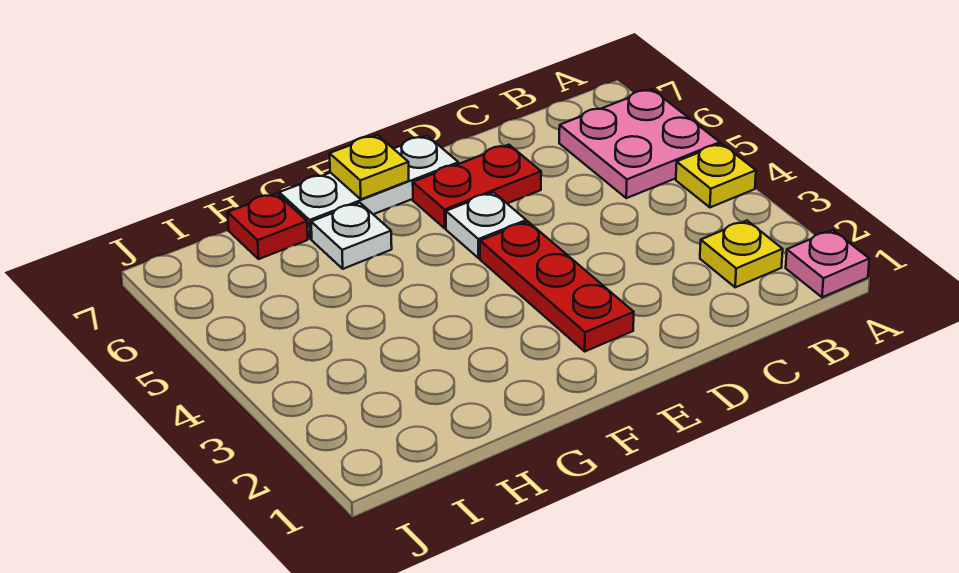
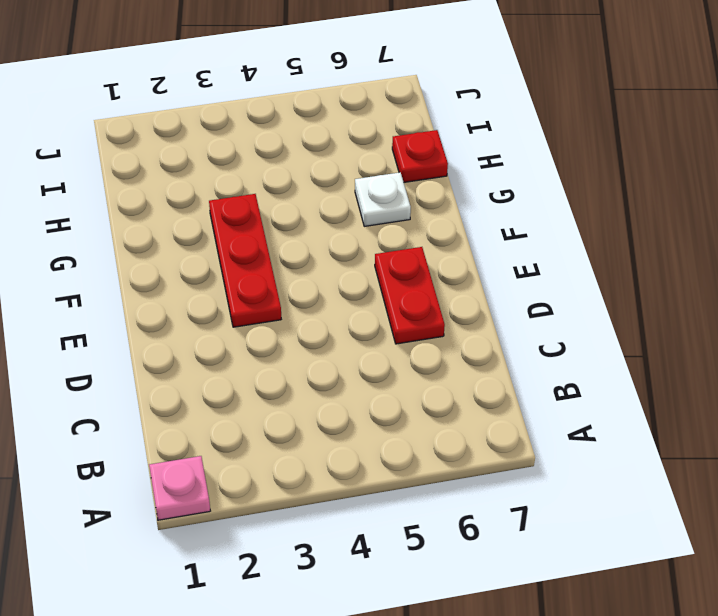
red 1x3 plate [209,194,281,327] -> red 1x3 plate turned to [480,222,634,351]
none -> yellow 1x1 plate [676,144,756,207]
none -> pink 2x2 plate [559,89,720,198]

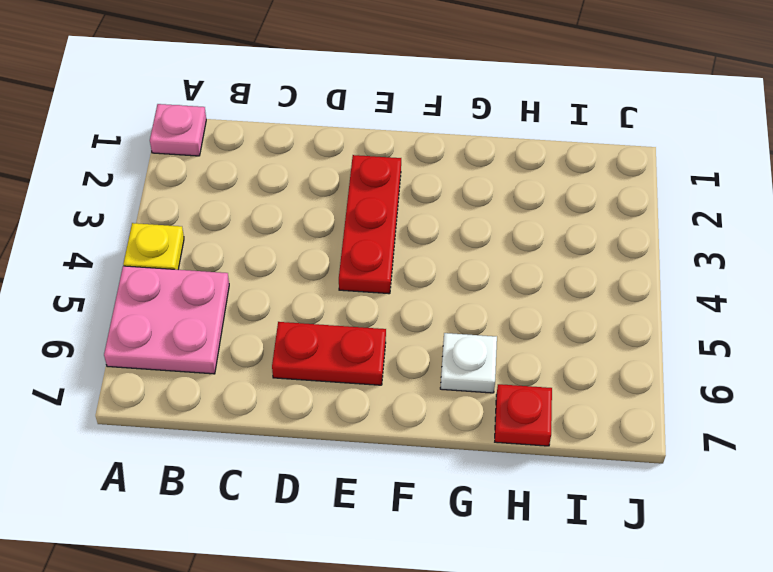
none -> yellow 1x1 plate [700,221,783,287]
none -> white 1x1 plate [446,192,526,258]

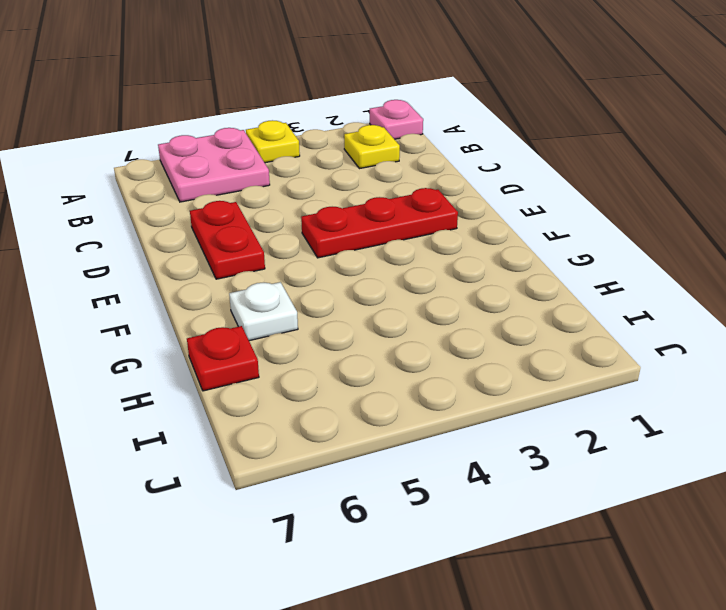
none -> white 1x1 plate [446,192,526,258]
none -> white 1x3 plate [279,136,458,239]

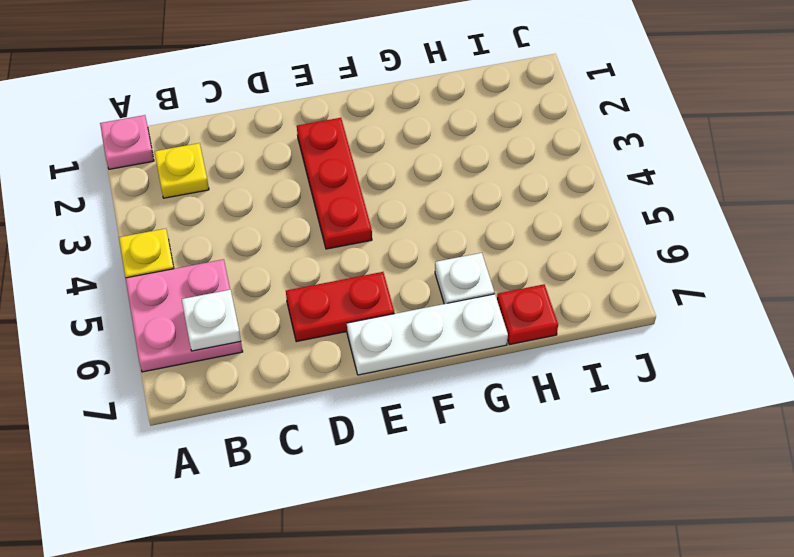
white 1x1 plate [182,290,241,351] -> white 1x1 plate moved to [446,192,526,258]
none -> yellow 1x1 plate [330,135,409,199]

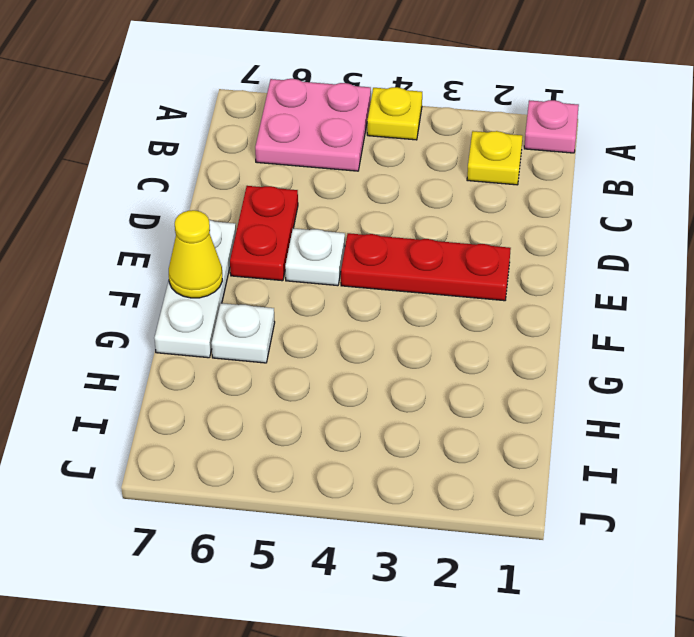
yellow 1x1 cone [169,210,222,298] -> yellow 1x1 plate [330,135,409,199]
none -> red 1x1 plate [228,193,308,259]

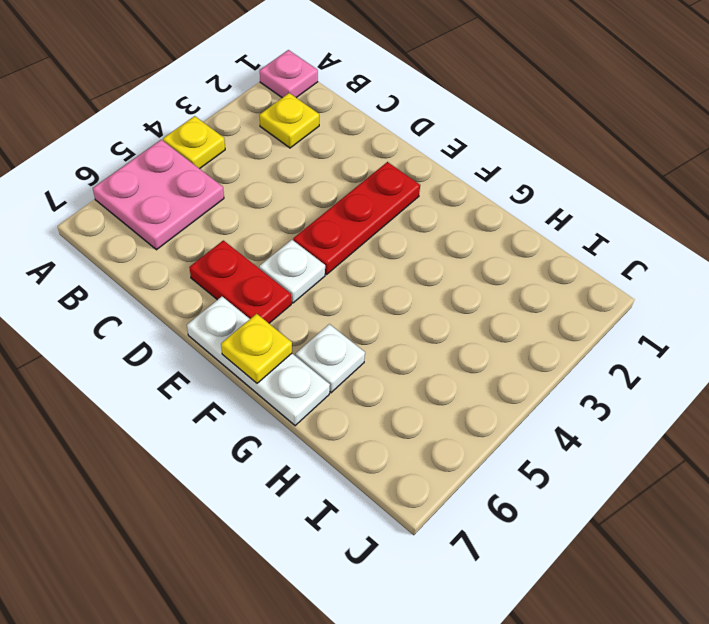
none -> red 1x1 plate [228,193,308,259]

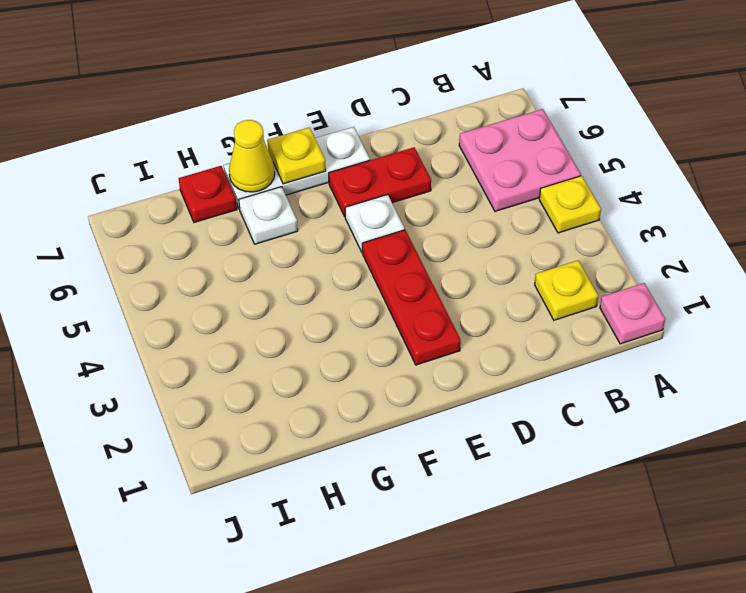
yellow 1x1 cone [229,120,275,192] -> none

